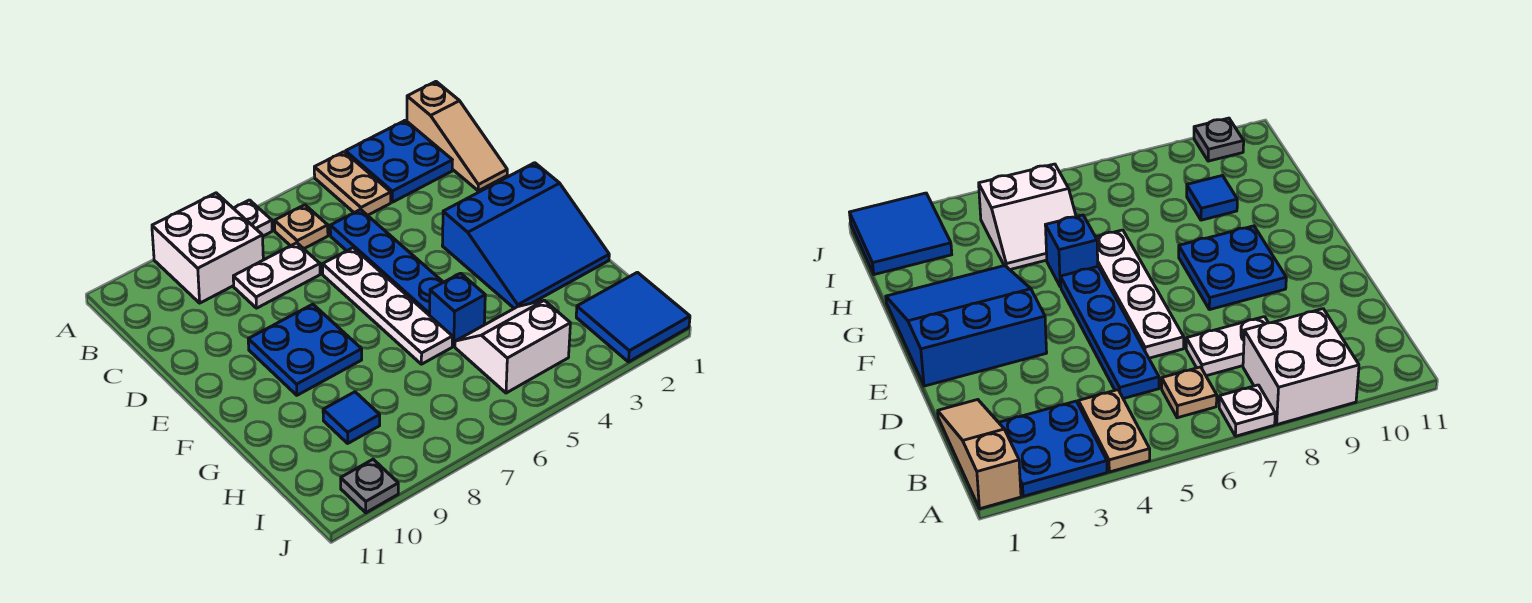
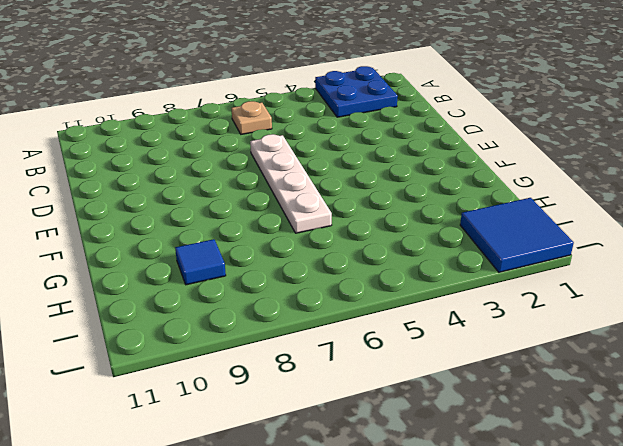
none -> tan 1x3 slope [407,82,507,191]
none -> tan 1x2 plate [314,152,391,215]
none -> white 1x1 plate [233,200,272,236]

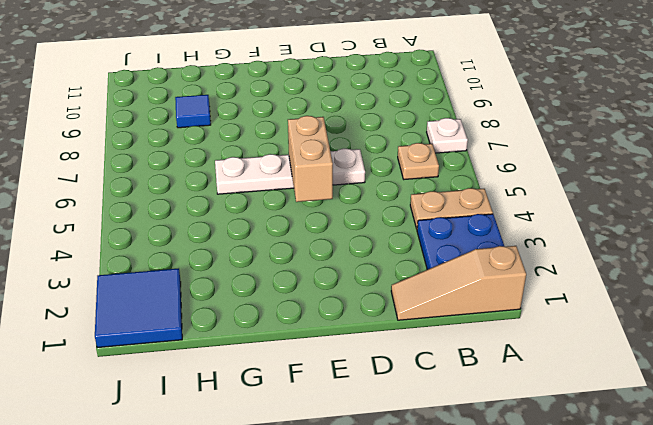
tan 1x2 brick [288,116,333,202] -> none
none -> white 2x2 brick [152,193,263,303]
none -> blue 1x4 plate [330,210,443,316]
none -> white 1x2 plate [233,243,320,308]

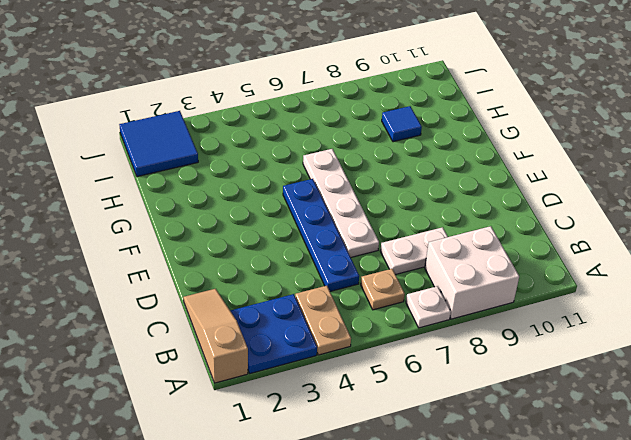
none -> blue 3x3 slope [442,163,609,308]
none -> blue 2x2 plate [248,304,362,395]
none -> blue 1x1 brick [430,273,485,346]

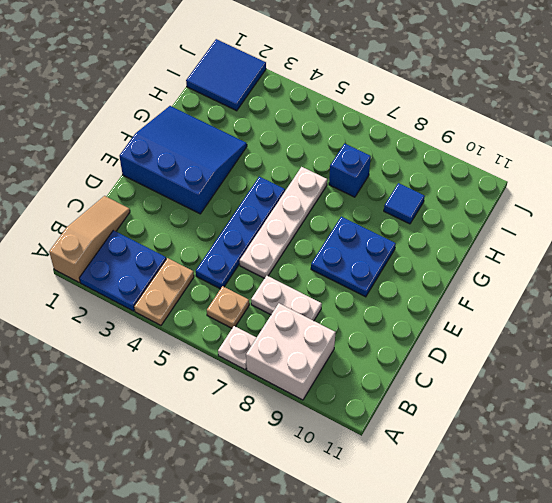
blue 1x1 brick [329,144,371,197] -> blue 1x1 brick moved to [430,273,485,346]
none -> white 2x2 slope [455,300,570,393]
none -> grey 1x1 plate [341,459,398,513]

